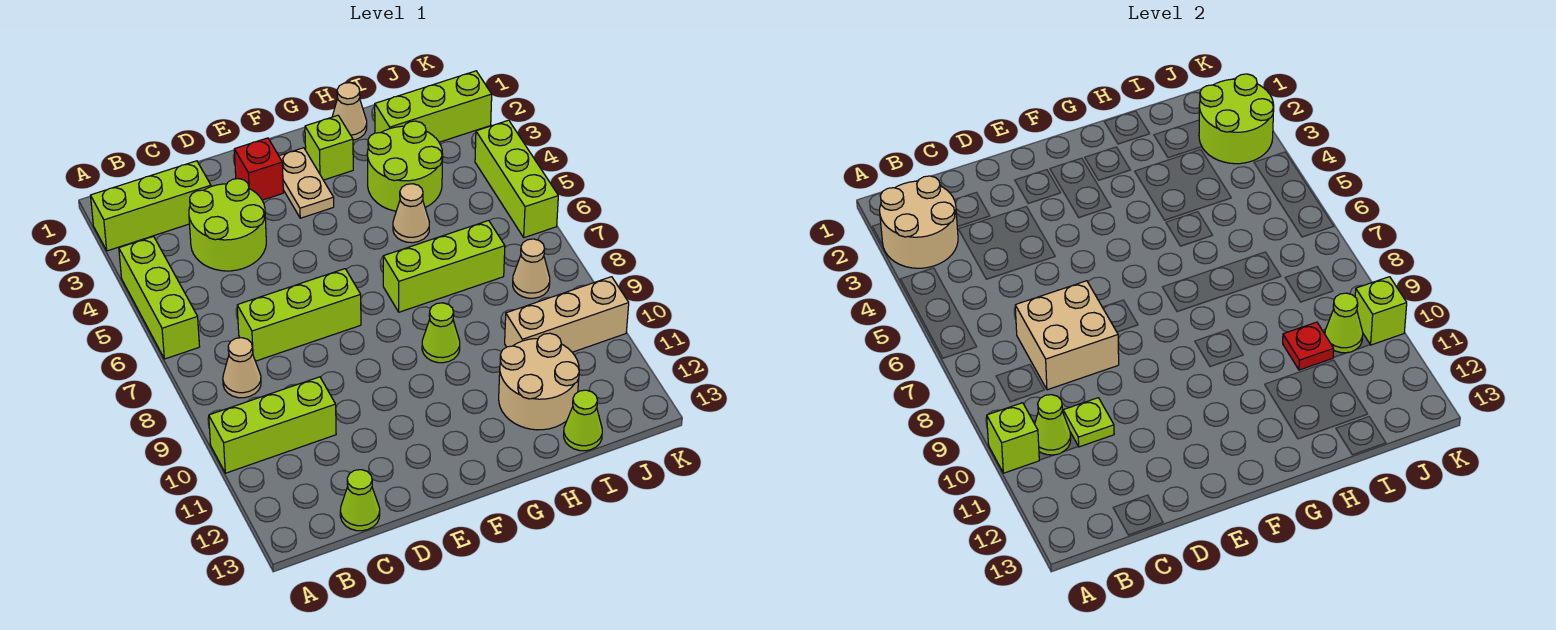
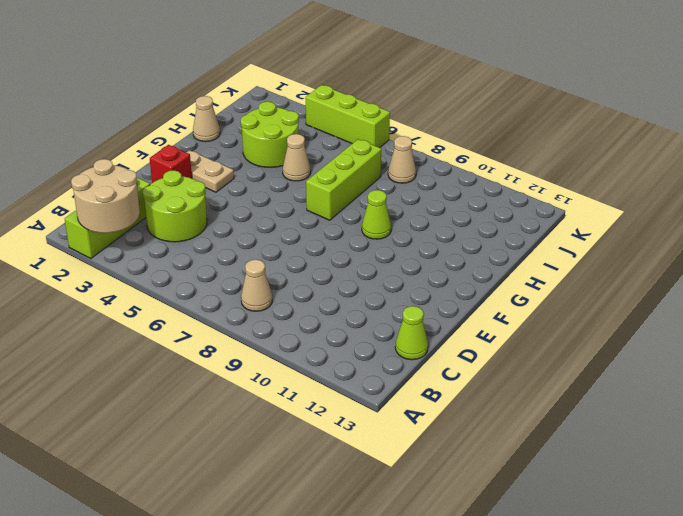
none -> lime 1x3 brick [119,237,200,359]
none -> lime 1x3 brick [209,377,336,473]
none -> lime 1x3 brick [237,269,361,361]
none -> lime 1x1 brick [305,115,353,180]

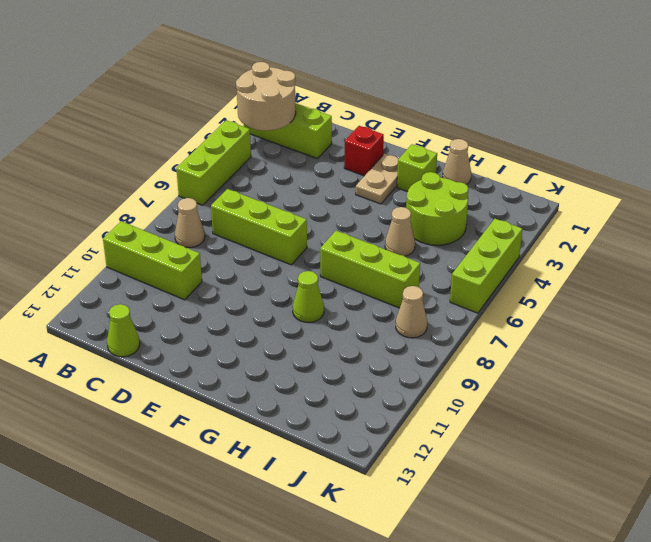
none -> lime 2x2 round brick [189,179,266,271]
none -> tan 2x2 round brick [499,333,579,430]
none -> lime 1x3 brick [375,71,492,142]
none -> tan 1x3 brick [505,277,629,352]

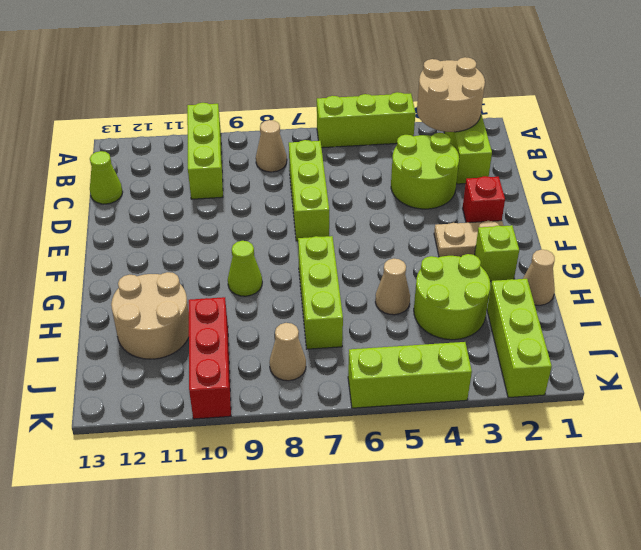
red 1x3 brick [189,297,231,419] -> tan 1x3 brick [505,277,629,352]
none -> lime 1x1 cone [564,390,602,451]
none -> lime 1x1 brick [987,403,1039,473]
none -> lime 1x1 cone [1035,395,1071,455]
none -> tan 2x2 brick [1015,281,1119,390]

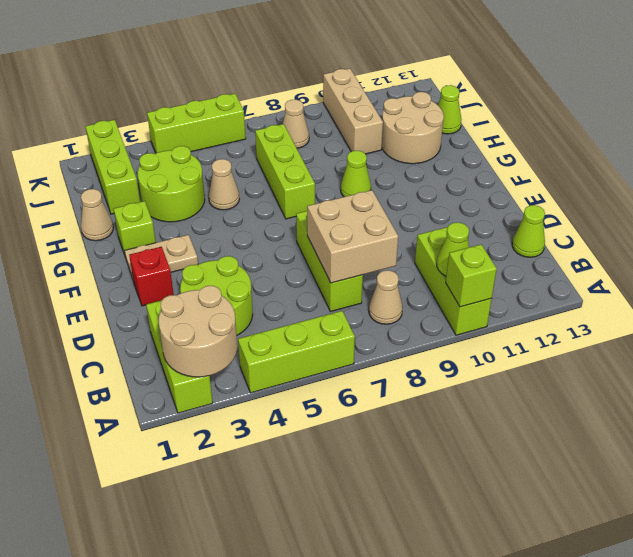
none -> lime 1x1 plate [1063,398,1114,447]
none -> red 1x1 plate [1283,322,1334,370]
none -> lime 2x2 round brick [1199,74,1274,164]
none -> lime 1x1 cone [1325,293,1363,353]

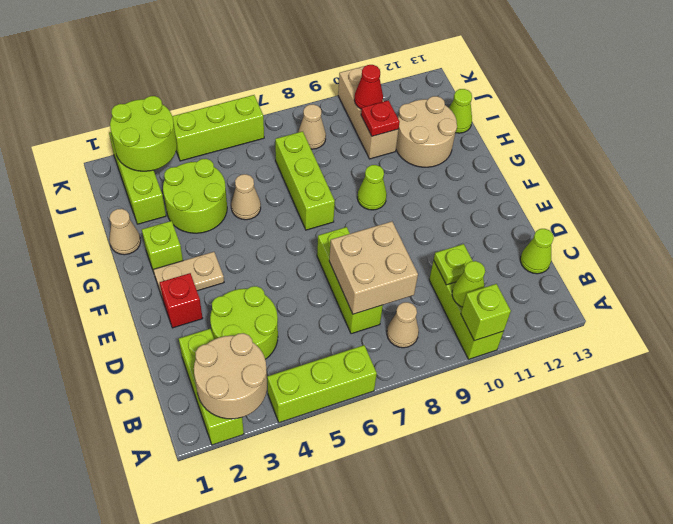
red 1x1 cone [354,65,383,109] -> lime 1x1 cone [1325,293,1363,353]
none -> lime 1x1 brick [1355,277,1407,345]

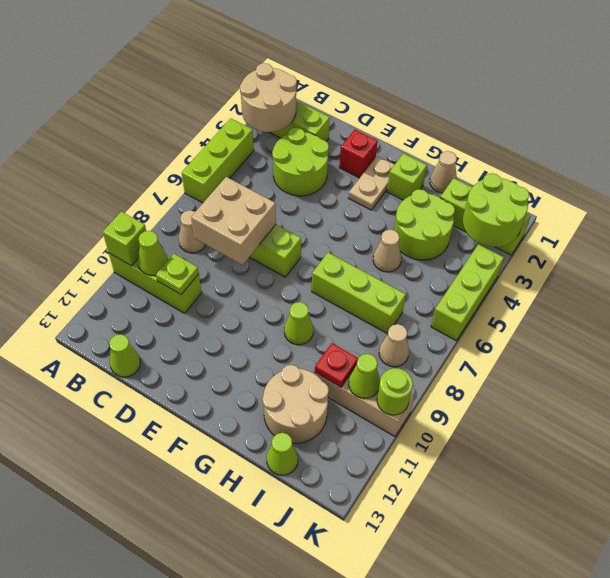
lime 1x1 round brick [377,368,413,415] -> lime 1x1 brick [1355,277,1407,345]

